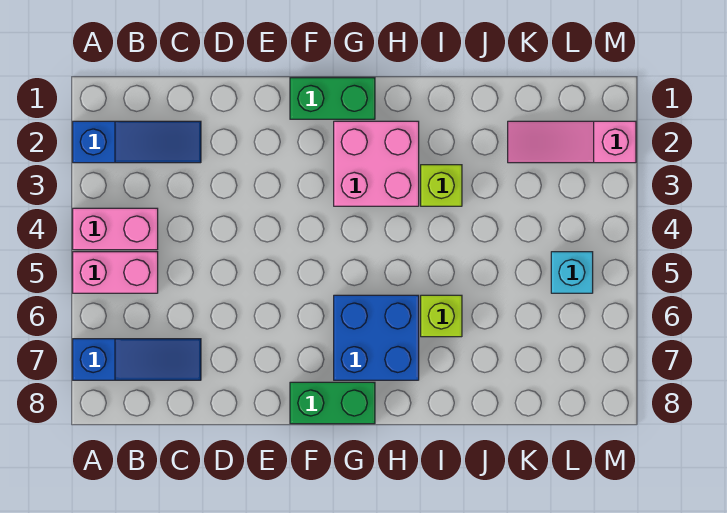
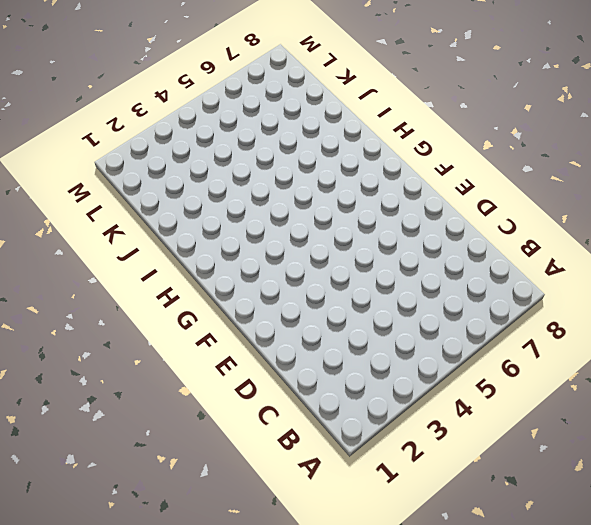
none -> blue 1x3 slope [73,121,201,163]
none -> pink 1x2 brick [73,208,158,250]
none -> pink 1x2 brick [73,252,158,293]

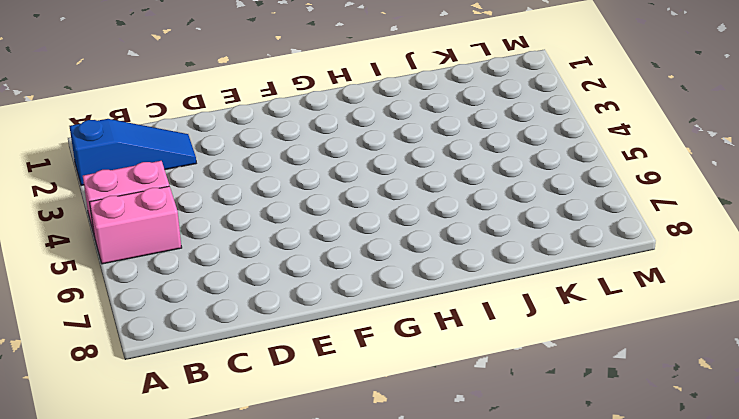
none -> blue 1x3 slope [73,339,201,380]
none -> green 1x2 brick [290,78,375,119]
none -> green 1x2 brick [290,382,375,424]

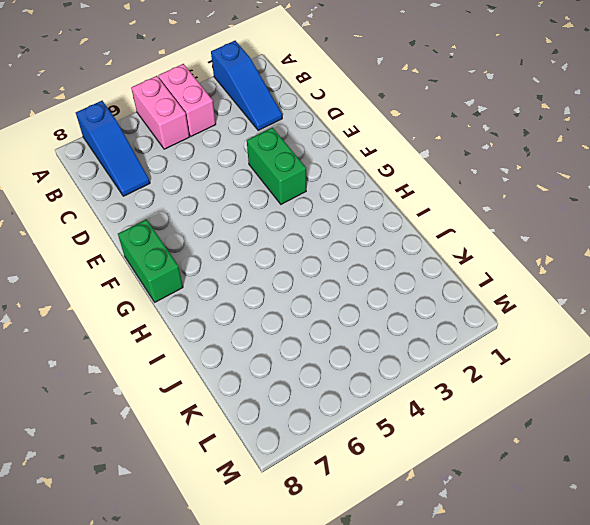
green 1x2 brick [247,128,306,204] -> green 1x2 brick moved to [290,78,375,119]
none -> pink 2x2 brick [334,121,419,206]
none -> blue 2x2 brick [334,295,419,380]
none -> lime 1x1 brick [421,165,462,206]

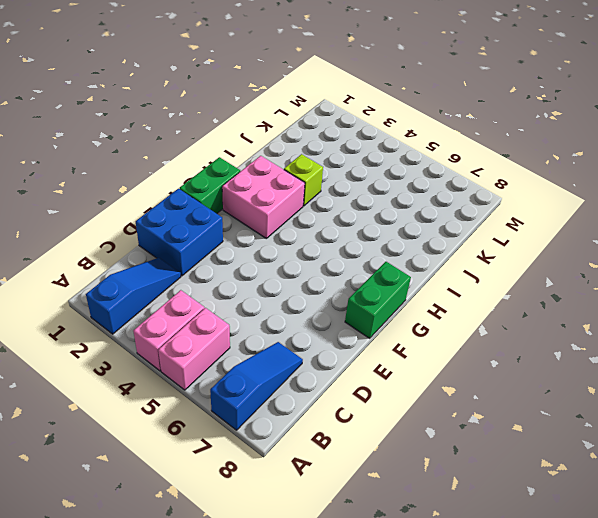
blue 2x2 brick [136,189,223,276] -> blue 2x2 brick moved to [334,295,419,380]
none -> lime 1x1 brick [421,295,462,337]
none -> pink 1x3 slope [508,121,636,163]
none -> cyan 1x1 brick [551,252,593,293]

